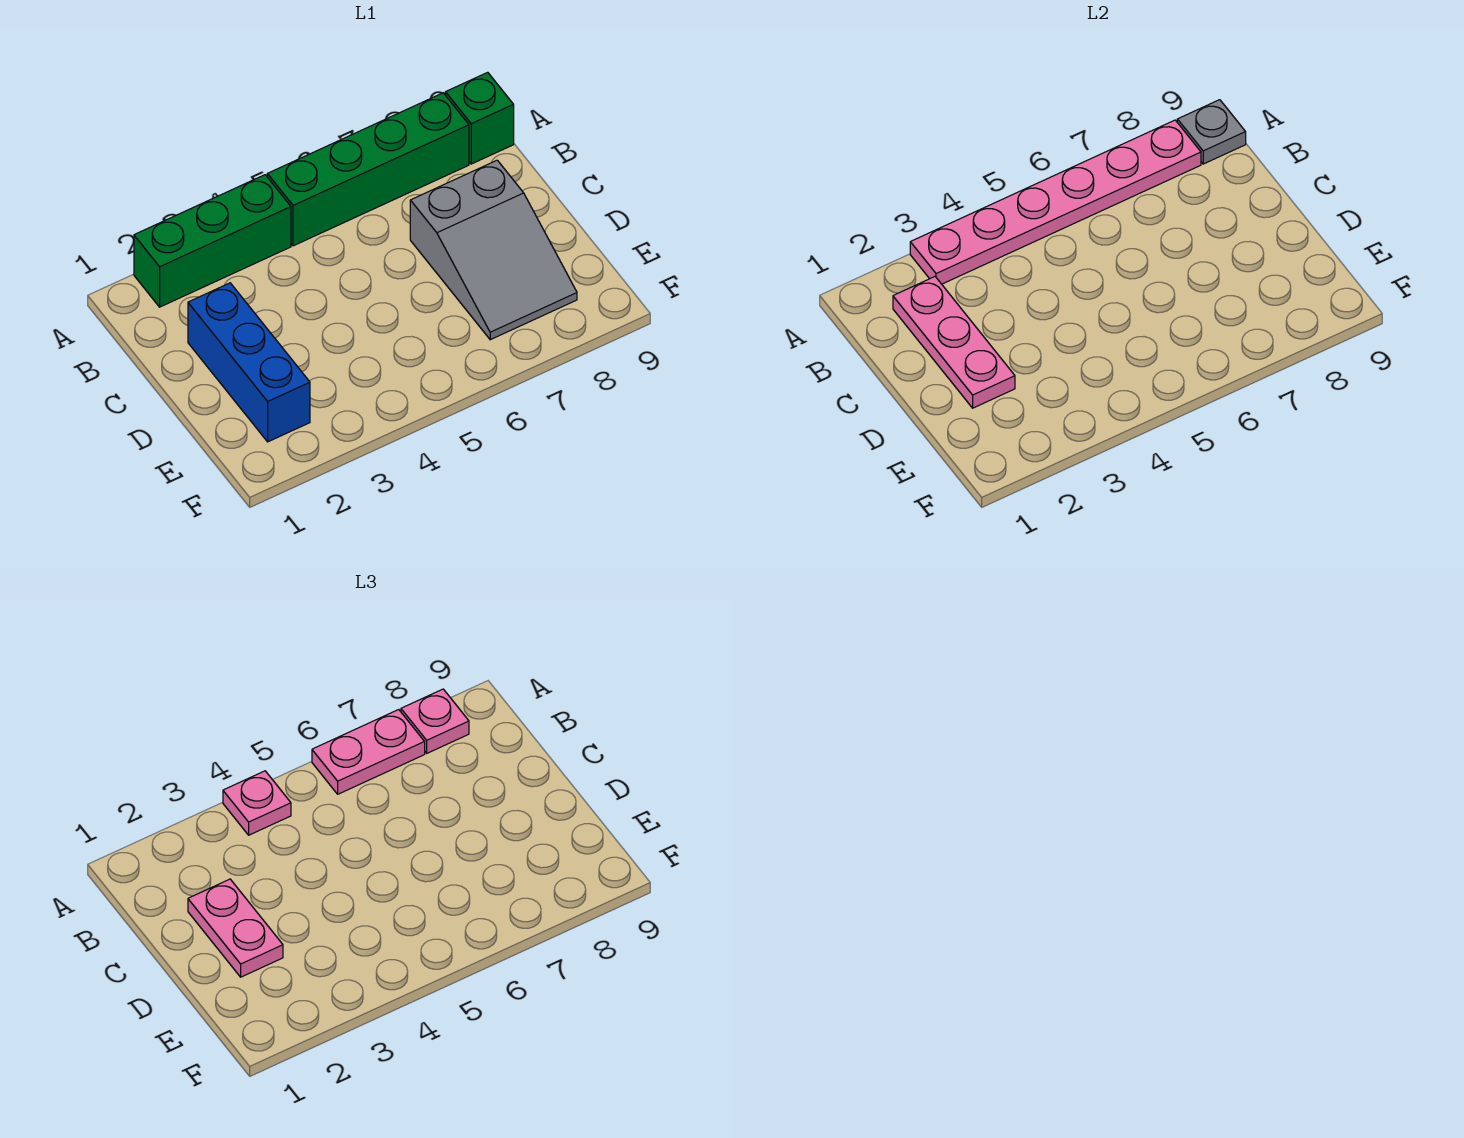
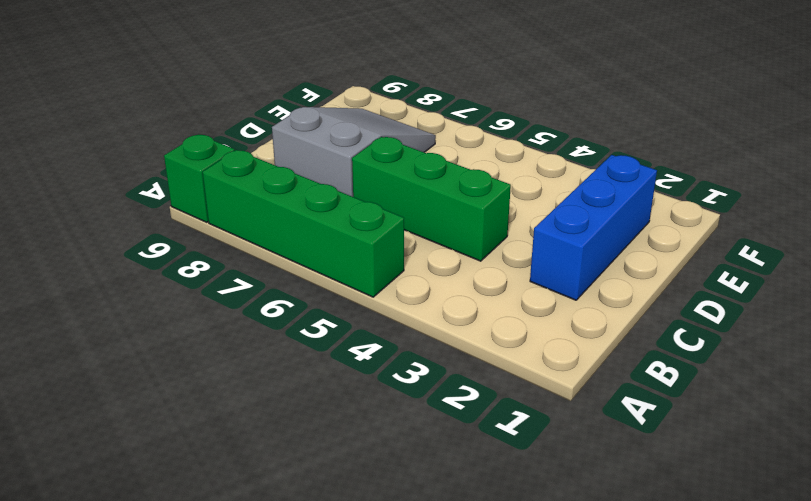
green 1x3 brick [352,137,511,261] -> green 1x3 brick moved to [134,175,291,307]
none -> pink 1x6 plate [910,120,1201,284]
none -> grey 1x1 plate [1177,100,1246,164]
none -> pink 1x3 plate [893,277,1015,408]

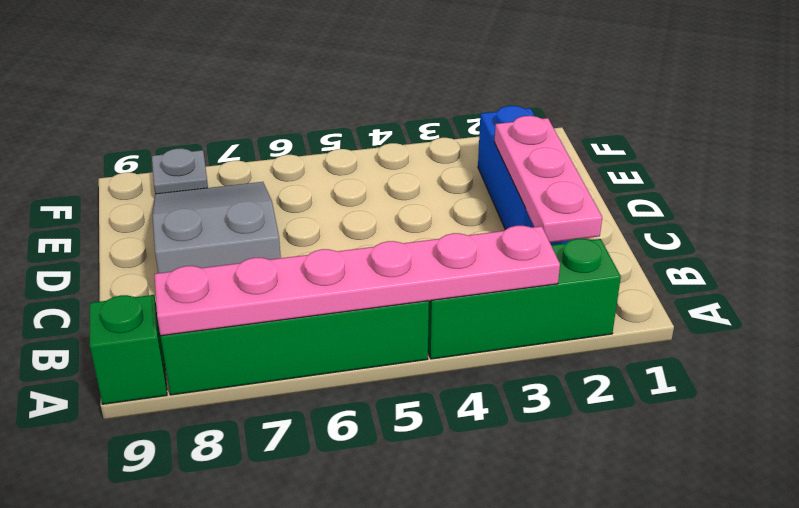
grey 1x1 plate [152,148,208,194] -> grey 1x1 plate moved to [1177,100,1246,164]
none -> pink 1x1 plate [223,771,291,835]
none -> pink 1x2 plate [312,710,425,794]
none -> pink 1x1 plate [401,689,469,753]

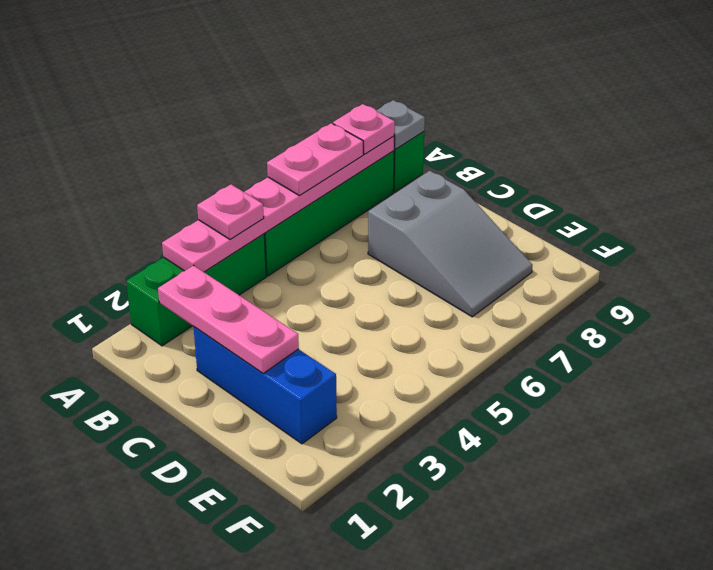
none -> pink 1x2 plate [188,879,283,977]

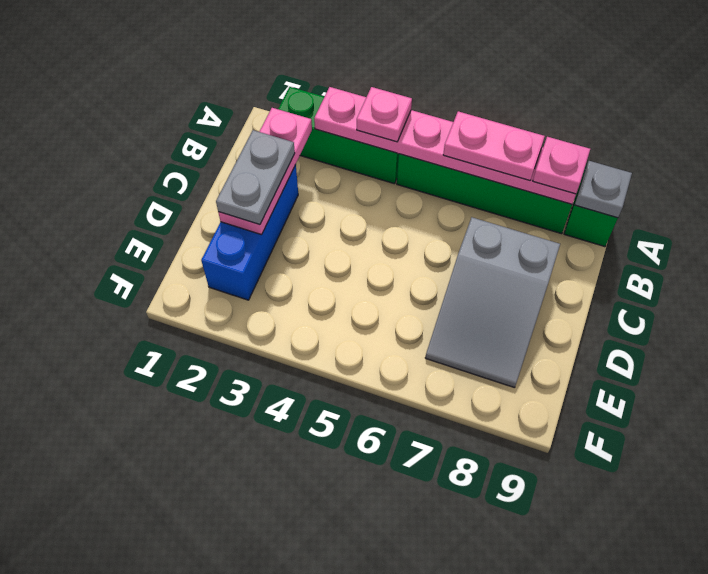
grey 1x2 plate [216,130,295,225] -> pink 1x2 plate [188,879,283,977]

